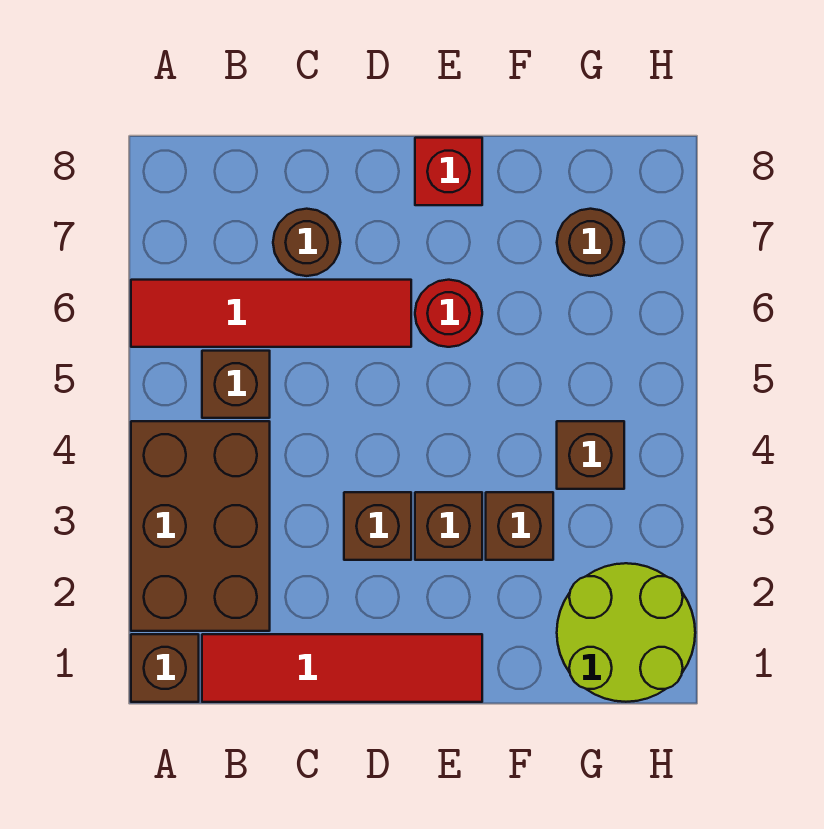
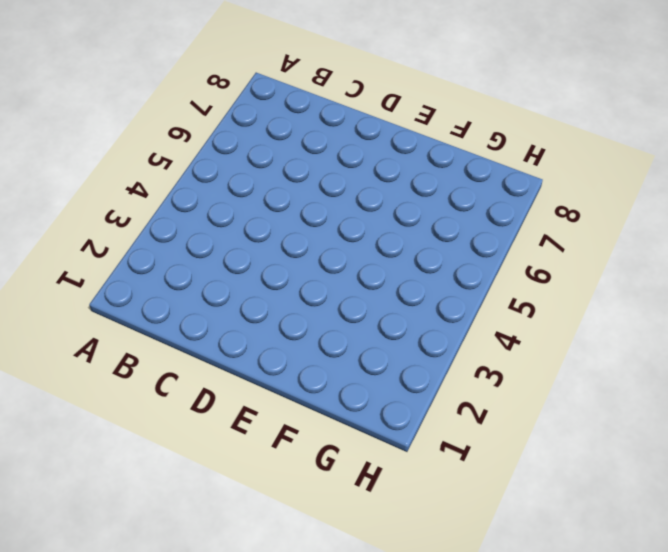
none -> brown 1x1 brick [131,634,199,702]
none -> brown 2x3 brick [131,421,270,631]
none -> red 1x4 tile [131,280,411,347]

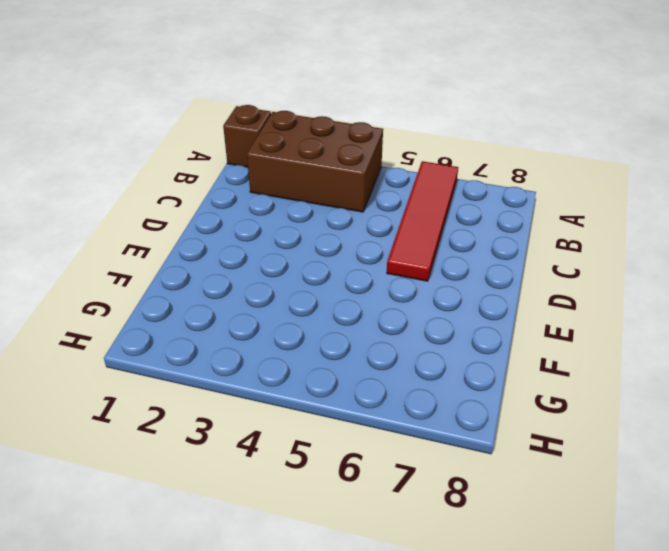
none -> red 1x4 tile [202,634,482,702]
none -> brown 1x1 brick [202,351,270,418]
none -> brown 1x1 round brick [273,209,340,276]

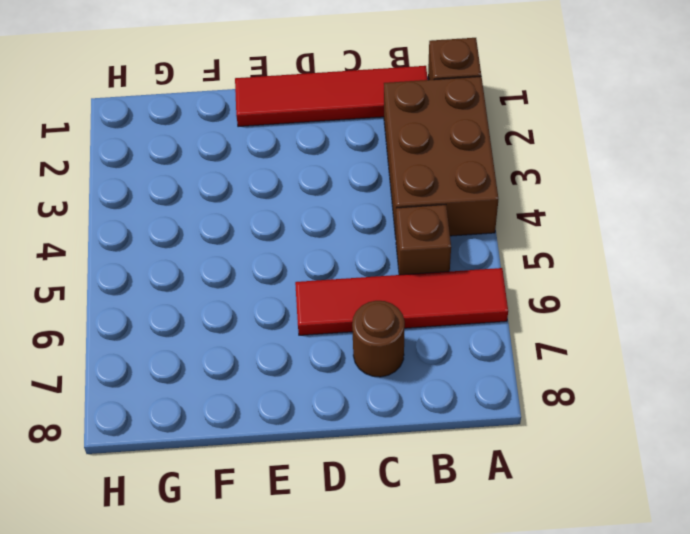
none -> brown 1x1 brick [344,492,411,560]
none -> brown 1x1 brick [415,492,482,560]
none -> red 1x1 round brick [415,280,482,347]

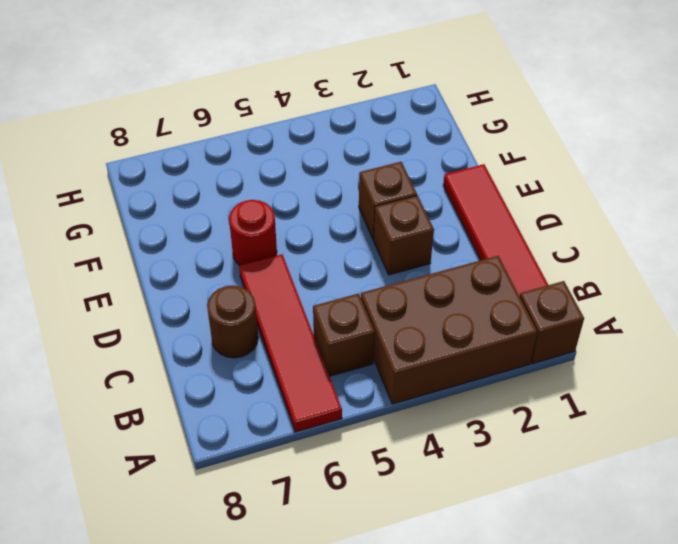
none -> red 1x1 brick [415,138,482,205]
none -> brown 1x1 brick [486,492,553,560]
none -> lime 2x2 round brick [557,563,695,702]

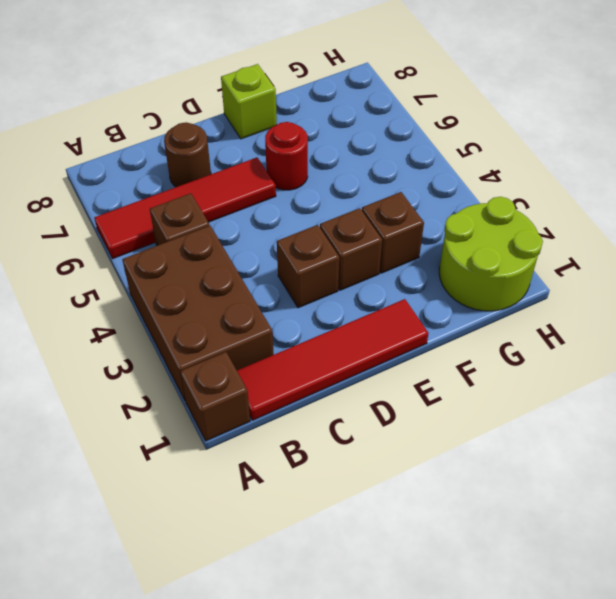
lime 1x1 brick [221,64,277,139] -> red 1x1 brick [415,138,482,205]
none -> brown 1x1 brick [557,421,624,489]
none -> brown 1x1 round brick [557,209,624,276]

